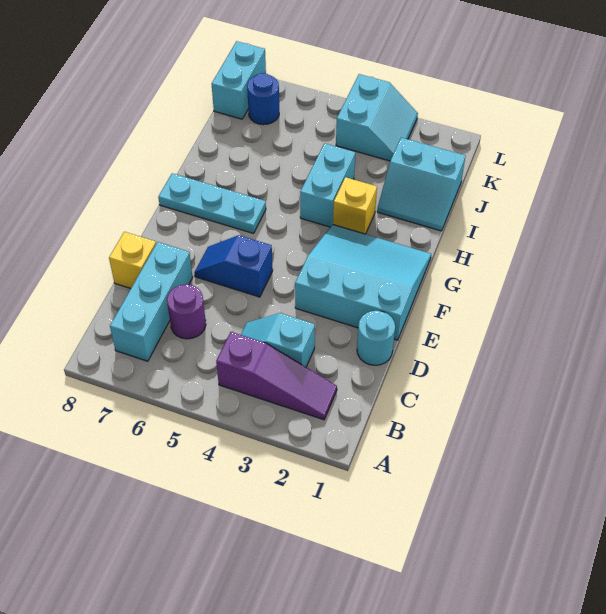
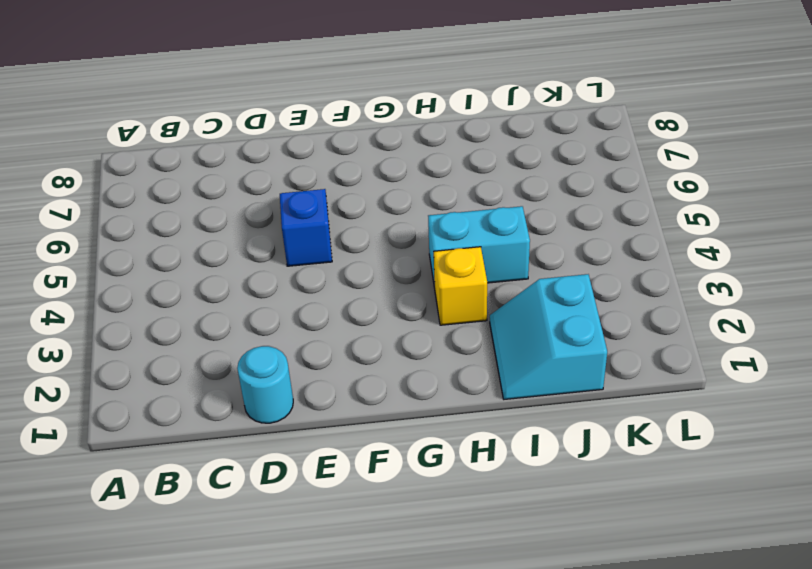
none -> purple 1x3 slope [216,332,337,420]
none -> cyan 1x3 brick [110,242,193,361]
none -> cyan 1x2 slope [241,313,315,367]

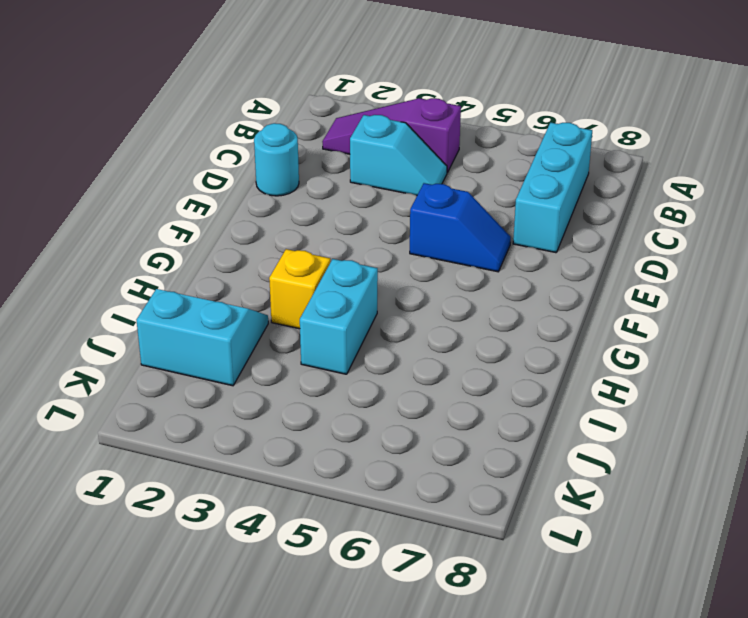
none -> purple 1x1 round brick [167,284,206,339]
none -> yellow 1x1 brick [109,232,156,288]
none -> cyan 3x3 slope [295,224,431,340]

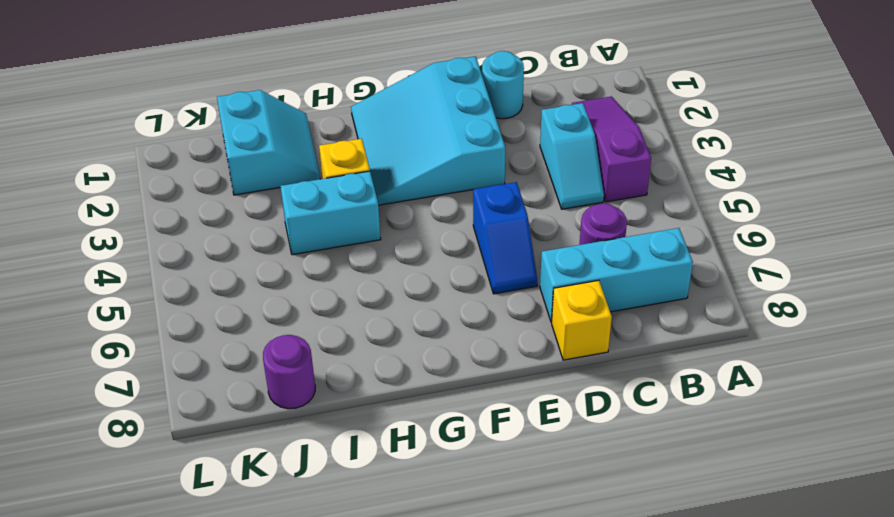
purple 1x1 round brick [263,335,315,409] -> none
none -> cyan 1x3 plate [158,173,266,233]
none -> cyan 2x2 slope [336,74,418,161]
none -> blue 1x1 round brick [247,73,279,125]

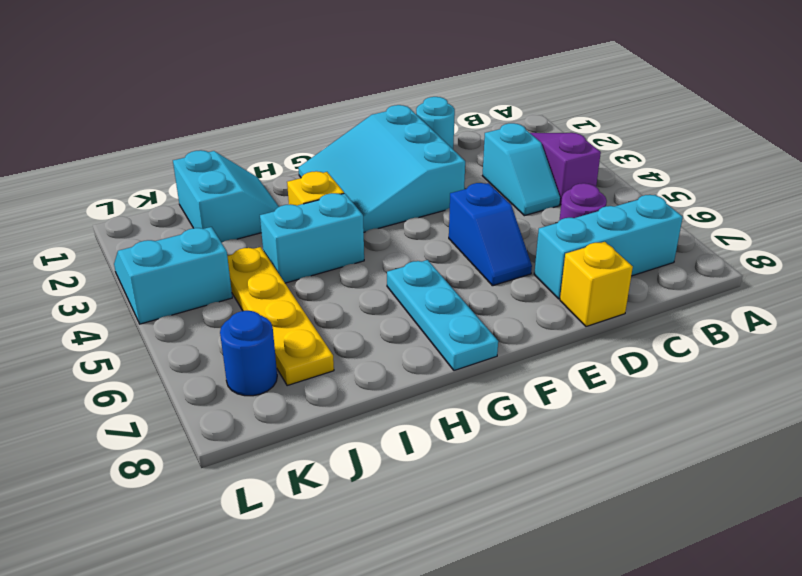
yellow 1x4 plate [227,247,334,386] -> none
none -> cyan 1x2 brick [212,41,266,119]

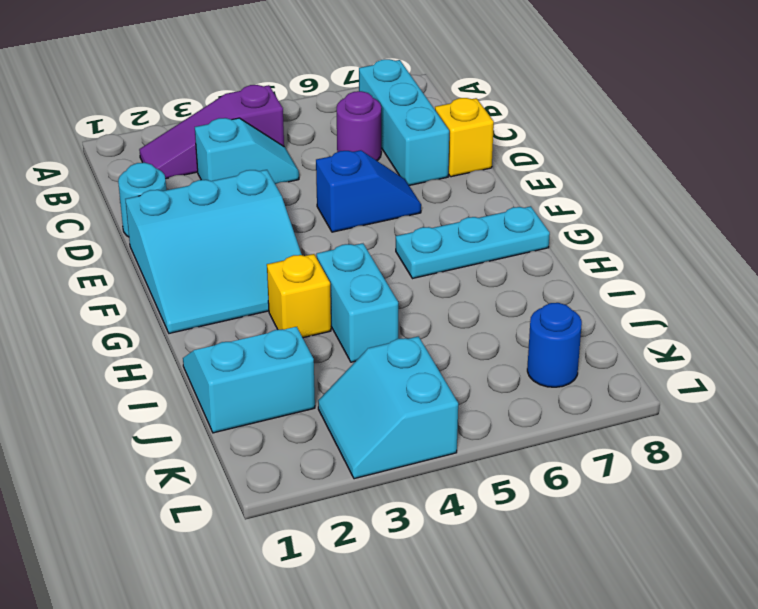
none -> cyan 1x2 brick [212,41,266,119]

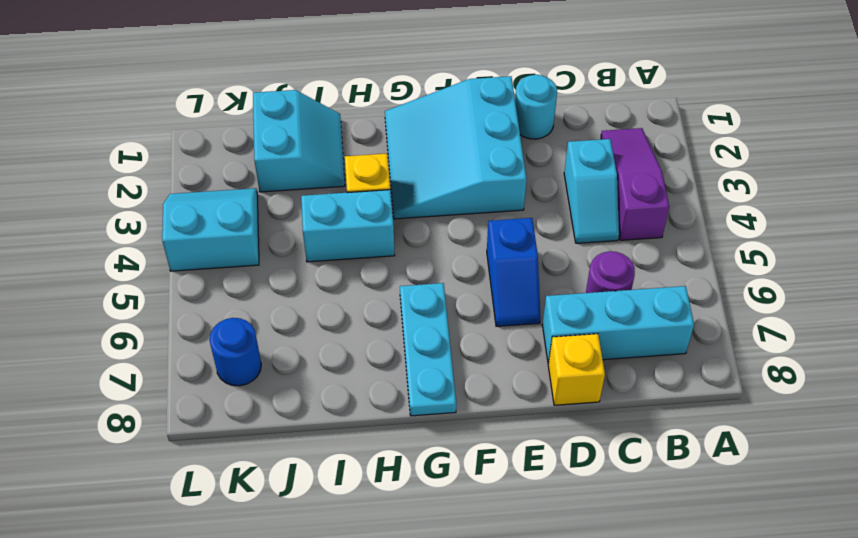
none -> cyan 1x2 brick [212,41,266,119]

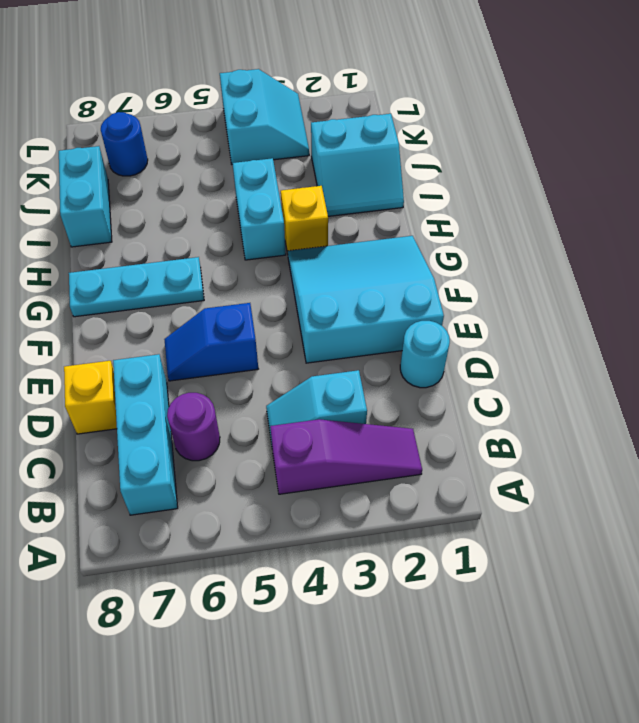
cyan 1x2 brick [59,146,112,247] -> cyan 1x2 brick moved to [212,41,266,119]

